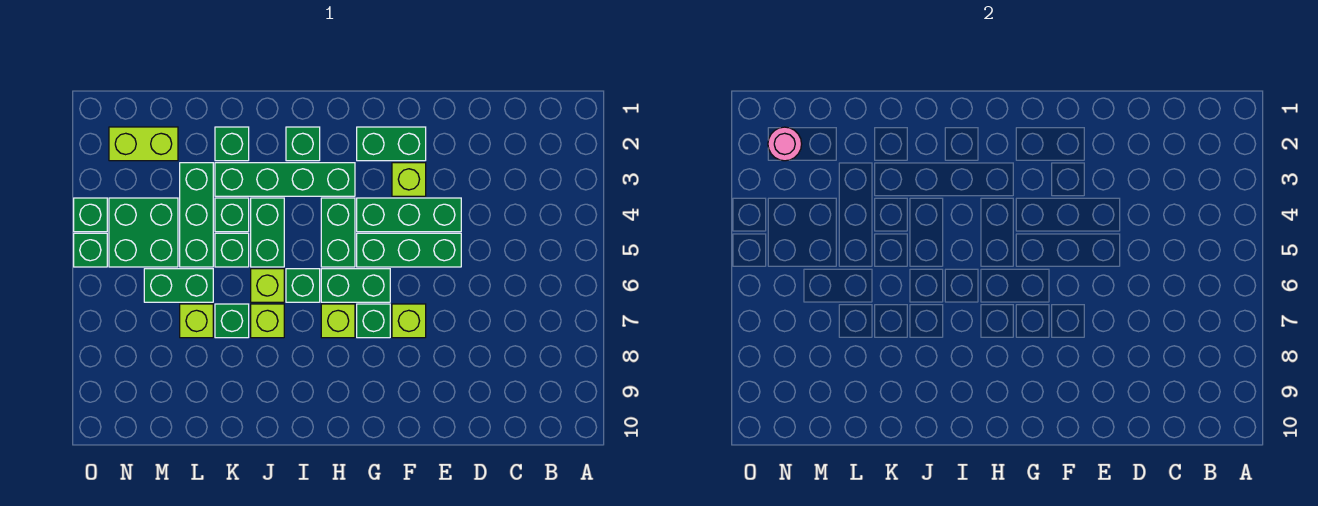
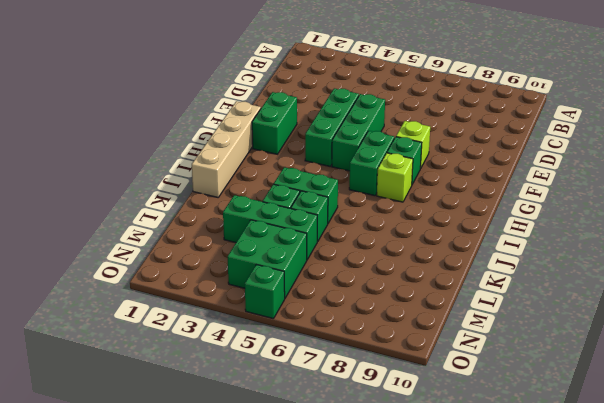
tan 1x4 brick [192,101,261,197] -> none
none -> lime 1x1 brick [392,163,426,196]
none -> green 1x4 brick [215,163,355,196]
none -> green 1x2 brick [321,198,355,267]

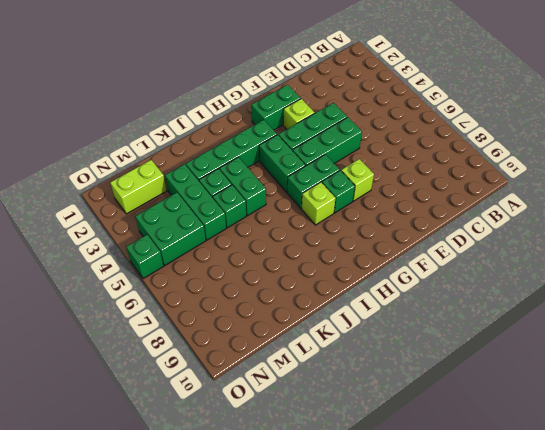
none -> green 1x1 brick [286,127,320,161]
none -> green 1x1 brick [286,269,320,302]
none -> lime 1x1 brick [251,269,284,302]

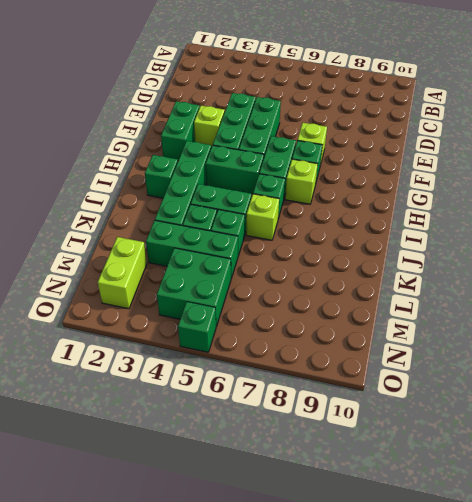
none -> lime 1x1 brick [251,304,284,338]
none -> green 1x1 brick [215,127,249,161]
none -> green 1x1 brick [215,304,249,338]

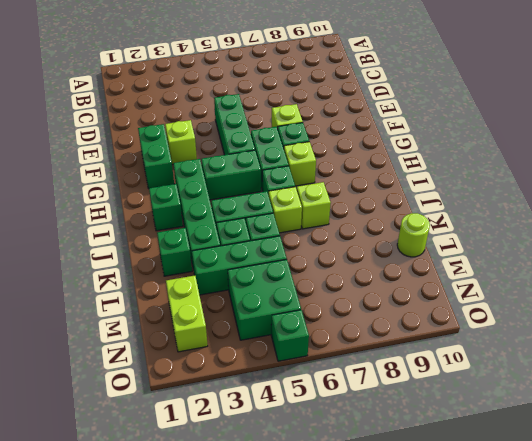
lime 1x1 round brick [397,213,430,257] -> none
none -> green 1x3 brick [357,198,461,232]
none -> green 1x1 brick [215,304,249,338]
none -> green 1x2 brick [144,269,213,302]

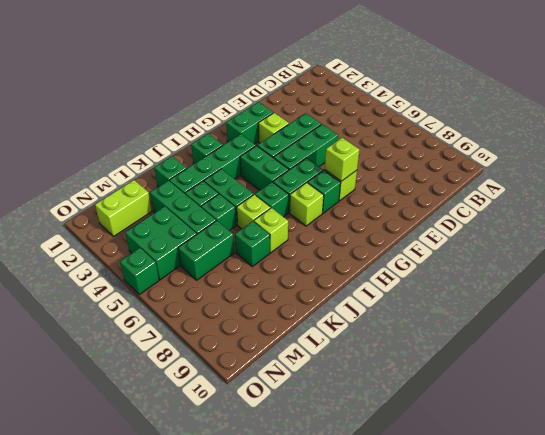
lime 1x1 brick [325,138,359,181] -> lime 1x1 brick moved to [180,304,213,338]
none -> green 1x1 brick [74,198,107,232]
none -> pink 1x1 round brick [768,127,802,161]

